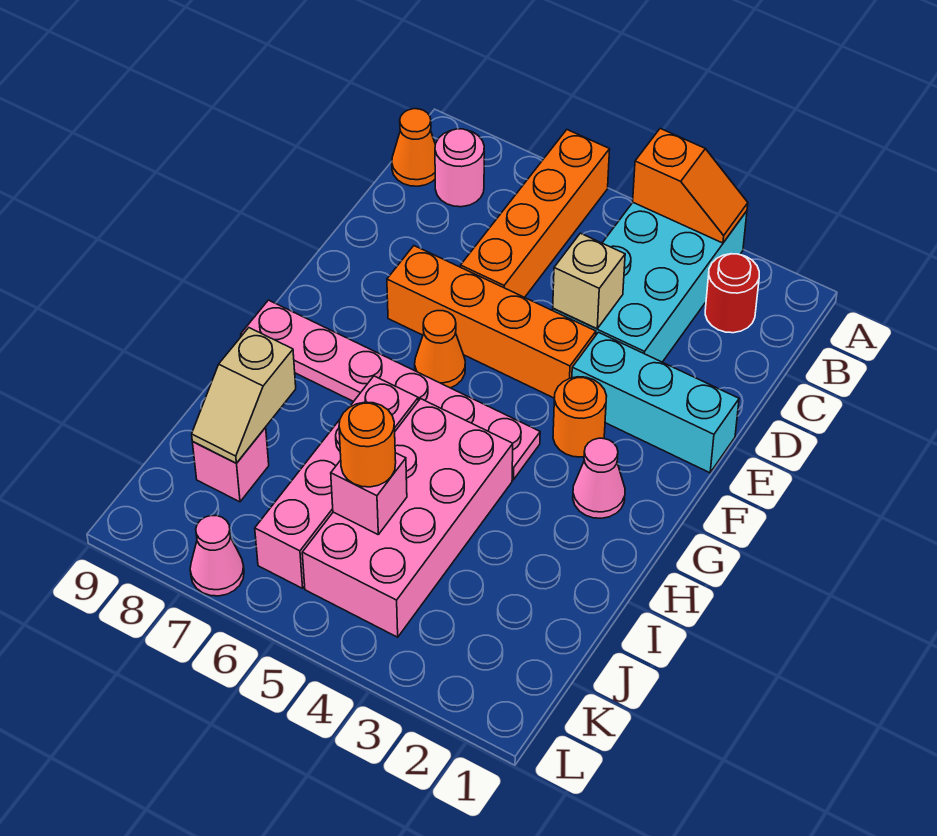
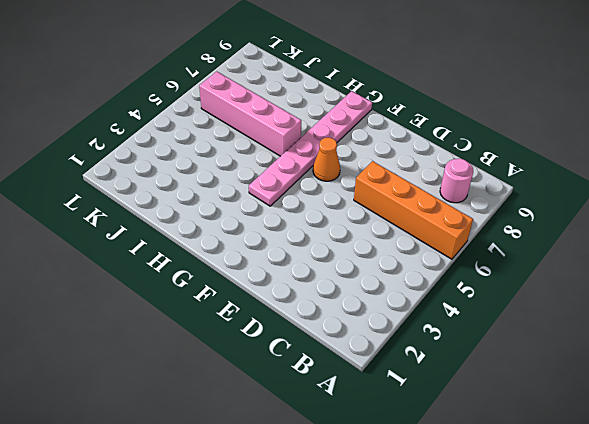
none -> cyan 2x4 brick [553,203,747,362]
none -> red 1x1 round brick [705,254,759,333]
none -> orange 1x1 cone [392,109,435,186]

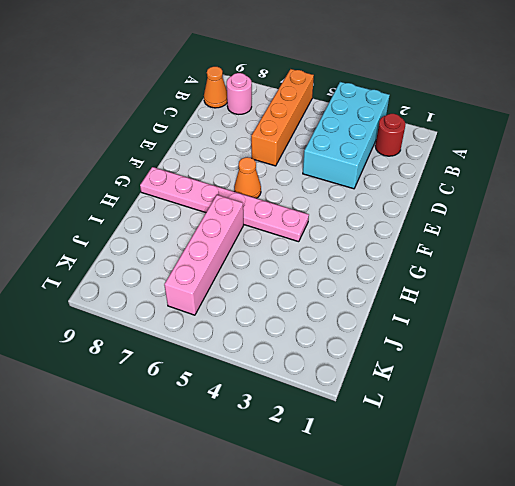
none -> cyan 1x3 brick [572,332,739,473]
none -> orange 1x4 brick [387,246,596,398]
none -> orange 1x1 round brick [553,377,607,457]

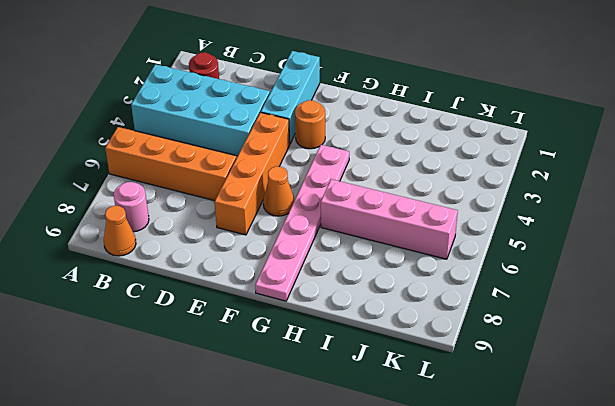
none -> pink 1x1 cone [573,438,625,518]
none -> pink 2x4 brick [302,399,513,637]
none -> pink 1x1 brick [192,428,269,502]

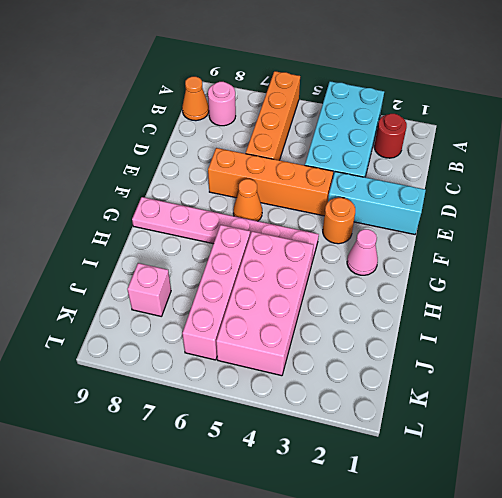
none -> pink 1x1 cone [190,516,244,596]
none -> orange 1x2 slope [633,129,748,243]
none -> tan 1x1 brick [553,233,625,329]

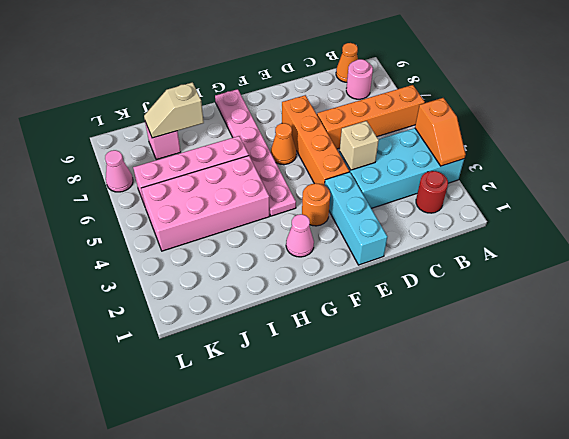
none -> pink 1x1 brick [331,453,407,534]
none -> orange 1x1 round brick [339,402,396,487]

